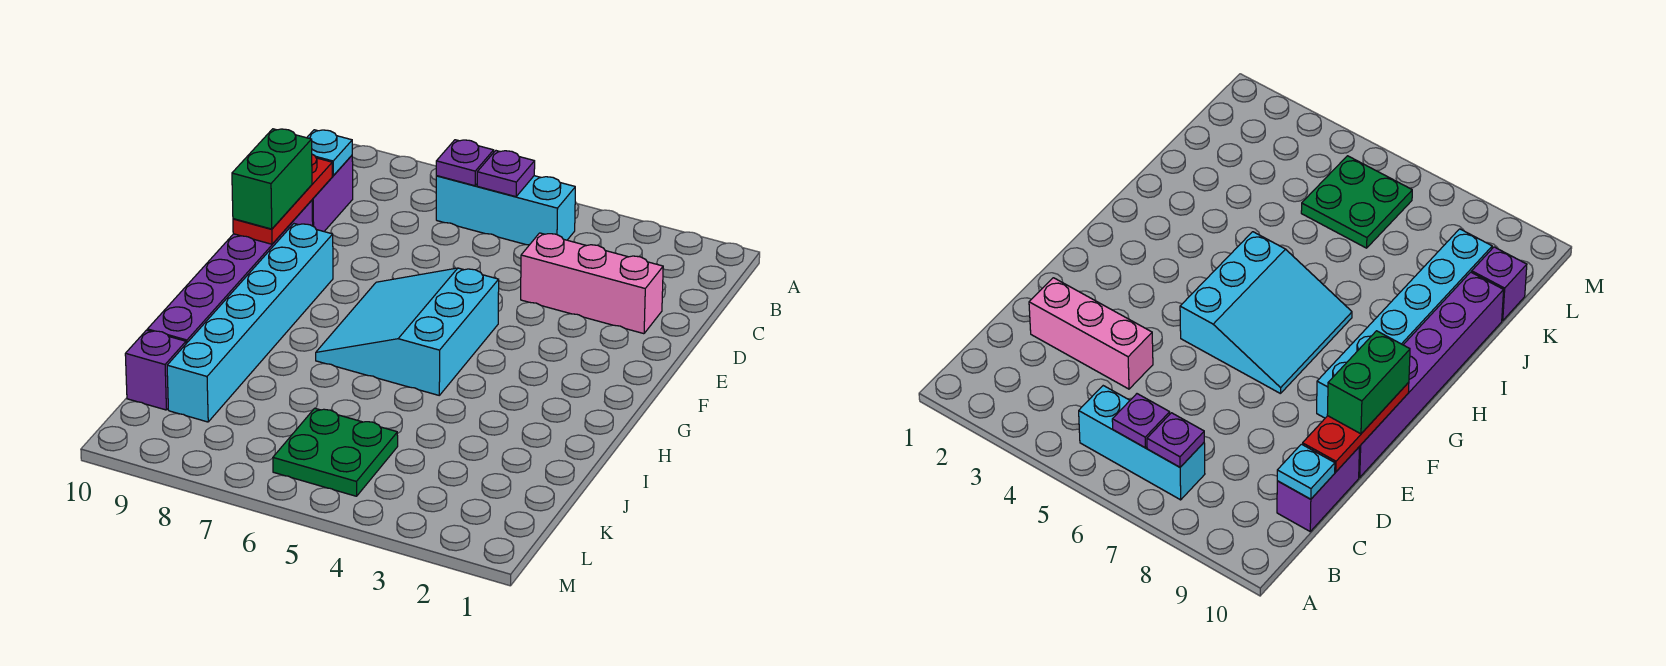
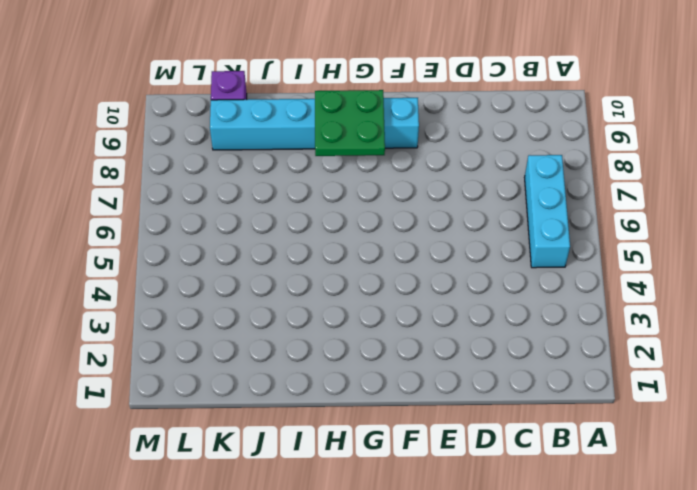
green 2x2 plate [315,90,385,156] -> green 2x2 plate moved to [273,408,398,496]
none -> purple 1x2 brick [312,156,353,231]
none -> pink 1x3 brick [521,233,663,334]
none -> purple 1x6 brick [147,200,313,344]

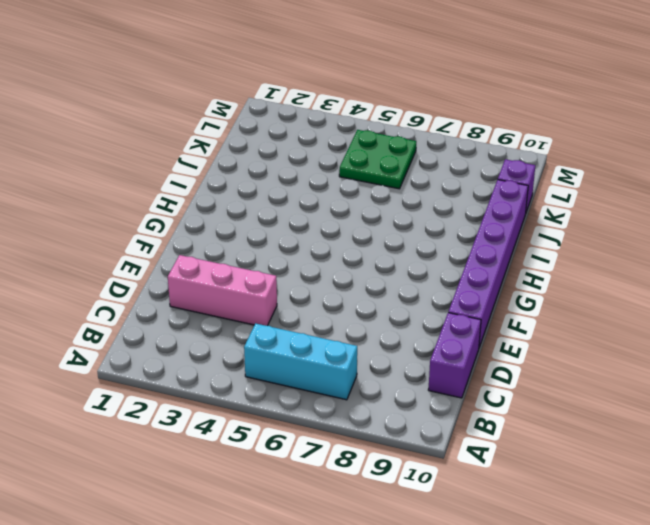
none -> cyan 3x3 slope [316,268,499,395]
none -> cyan 1x6 brick [167,224,333,422]
none -> purple 1x1 plate [477,151,535,197]

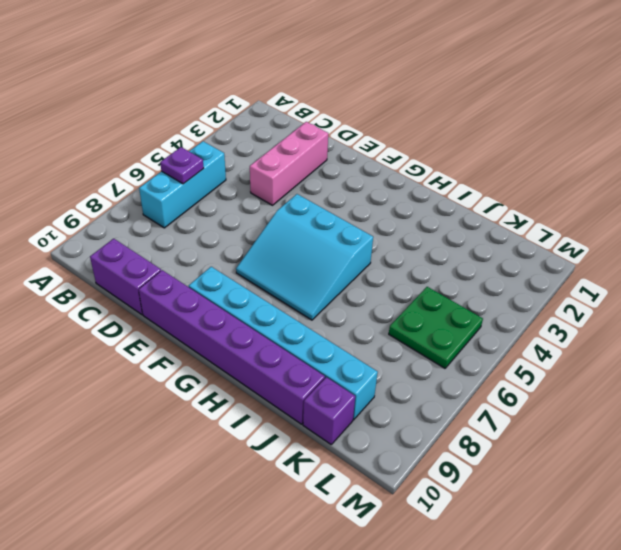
none -> purple 1x1 plate [436,140,494,186]
none -> cyan 1x1 plate [307,130,352,176]
none -> red 1x3 plate [233,154,332,244]

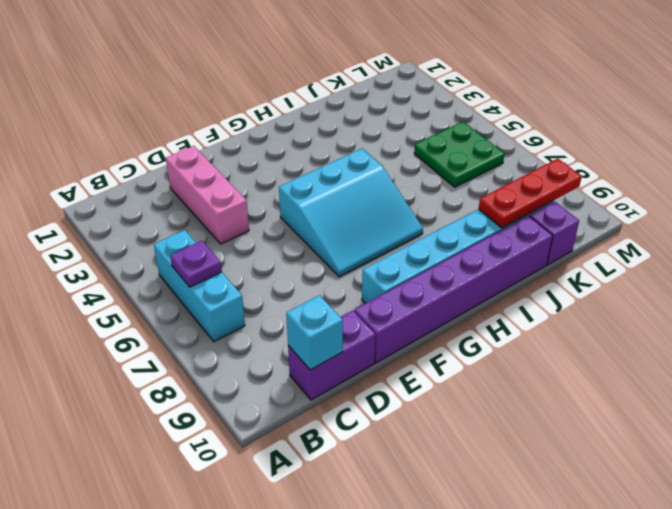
cyan 1x1 brick [286,295,343,370] -> cyan 1x1 plate [307,130,352,176]
red 1x3 plate [479,159,582,228] -> red 1x3 plate moved to [233,154,332,244]
none -> purple 1x1 plate [436,140,494,186]
none -> green 1x2 brick [232,129,312,229]

